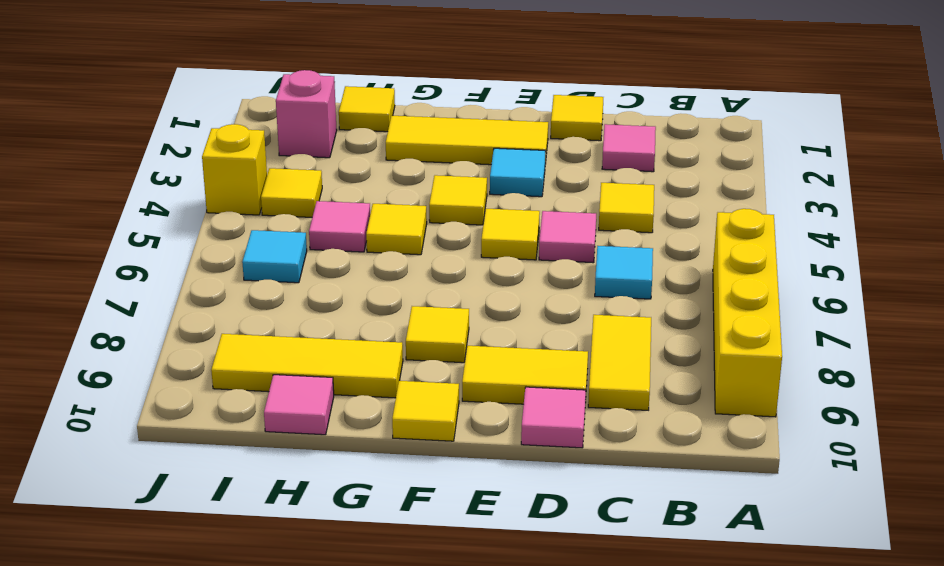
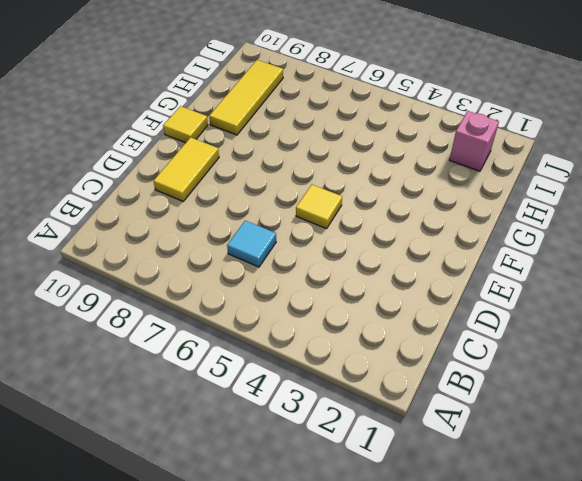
none -> yellow 1x4 brick [713,209,782,417]
none -> pink 1x1 tile [602,124,656,172]
none -> yellow 1x1 tile [599,183,654,233]

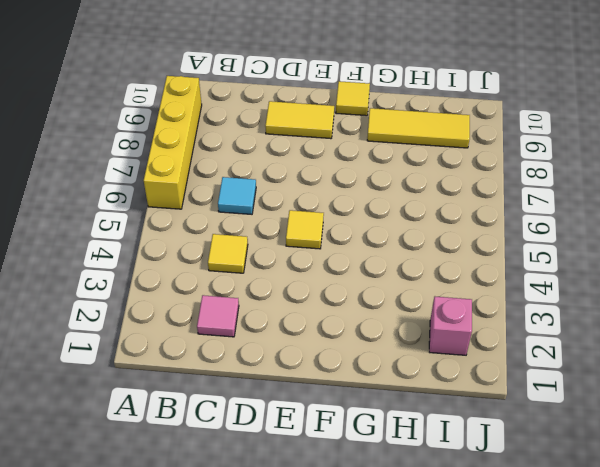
none -> yellow 1x2 tile [588,315,651,410]
none -> yellow 1x1 tile [551,95,603,141]
none -> pink 1x1 tile [539,211,596,263]

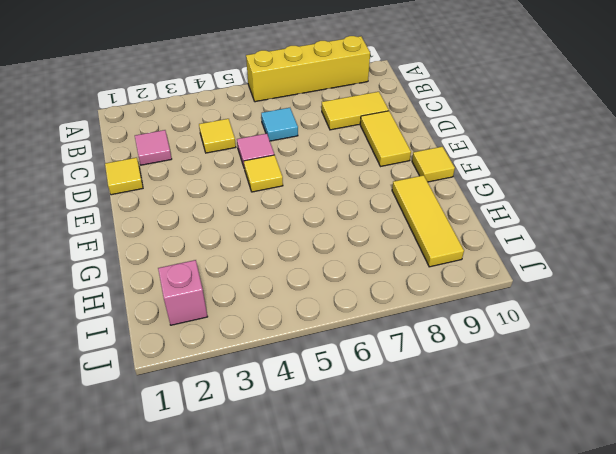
none -> pink 1x1 tile [521,387,586,448]
none -> yellow 1x3 tile [386,116,548,165]
none -> cyan 1x1 tile [490,148,546,197]

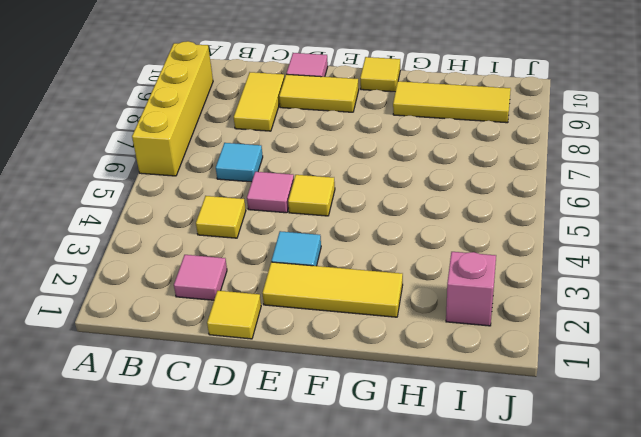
none -> yellow 1x1 tile [429,175,487,225]
none -> yellow 1x1 tile [406,306,469,363]
none -> yellow 1x1 tile [366,204,427,255]

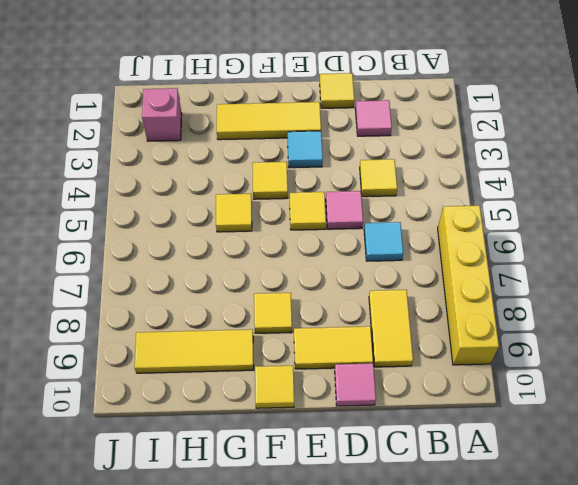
none -> yellow 1x1 tile [339,86,395,132]
none -> pink 1x1 tile [309,201,370,252]
none -> pink 1x1 tile [264,375,334,435]

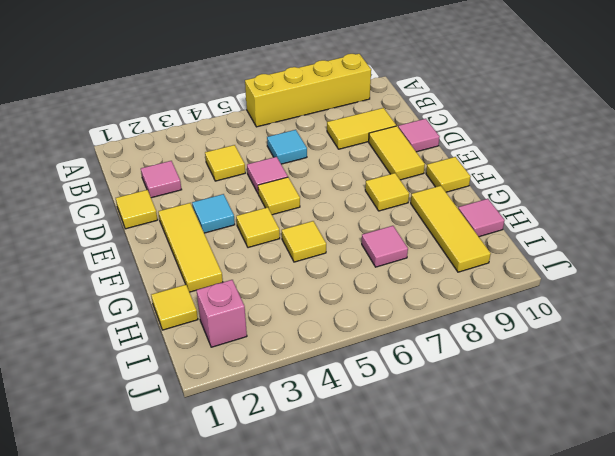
pink 1x1 tile [362,226,408,267] -> pink 1x1 tile moved to [309,201,370,252]
none -> yellow 1x1 tile [261,168,322,217]
none -> cyan 1x1 tile [242,230,307,283]
none -> yellow 1x1 brick [202,124,267,215]

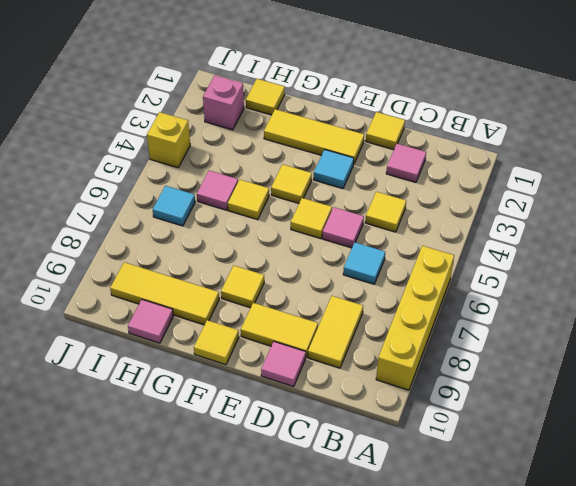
none -> yellow 1x1 tile [261,168,322,217]

